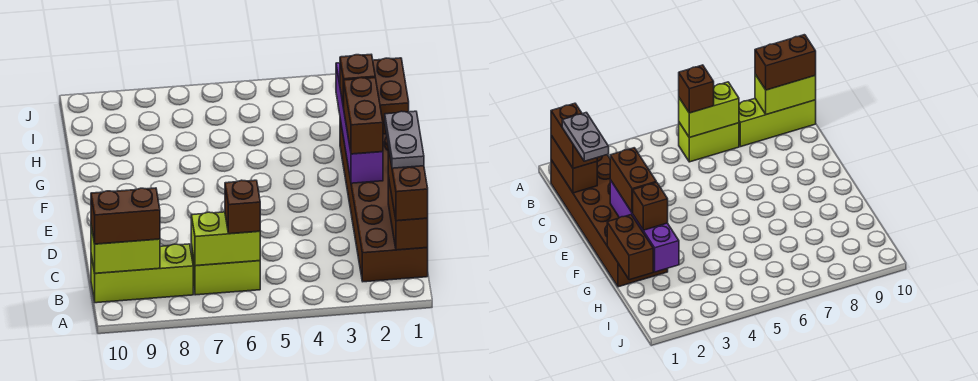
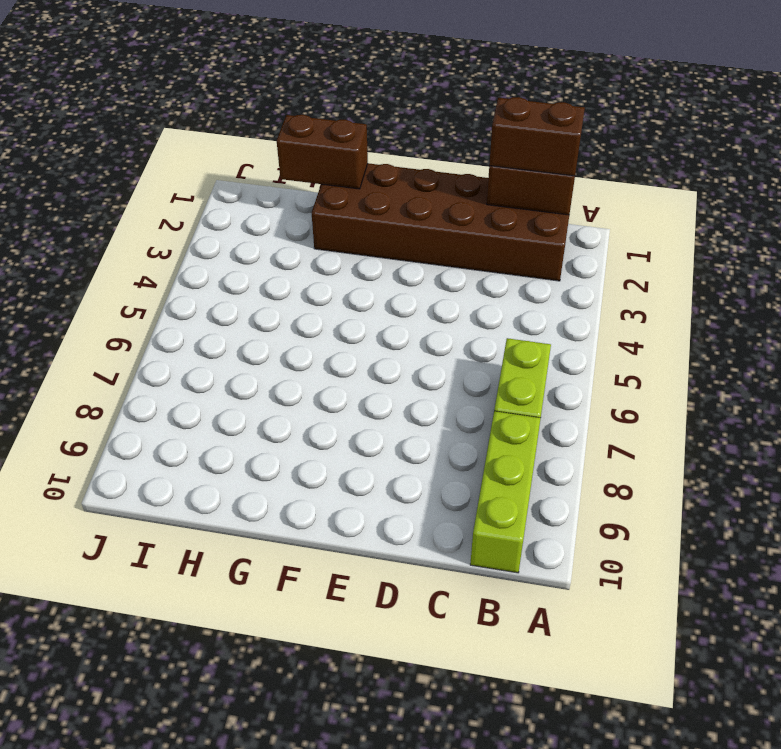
none -> lime 1x2 brick [191,212,260,266]
none -> lime 1x2 brick [91,226,160,273]
none -> purple 1x4 brick [336,63,383,183]

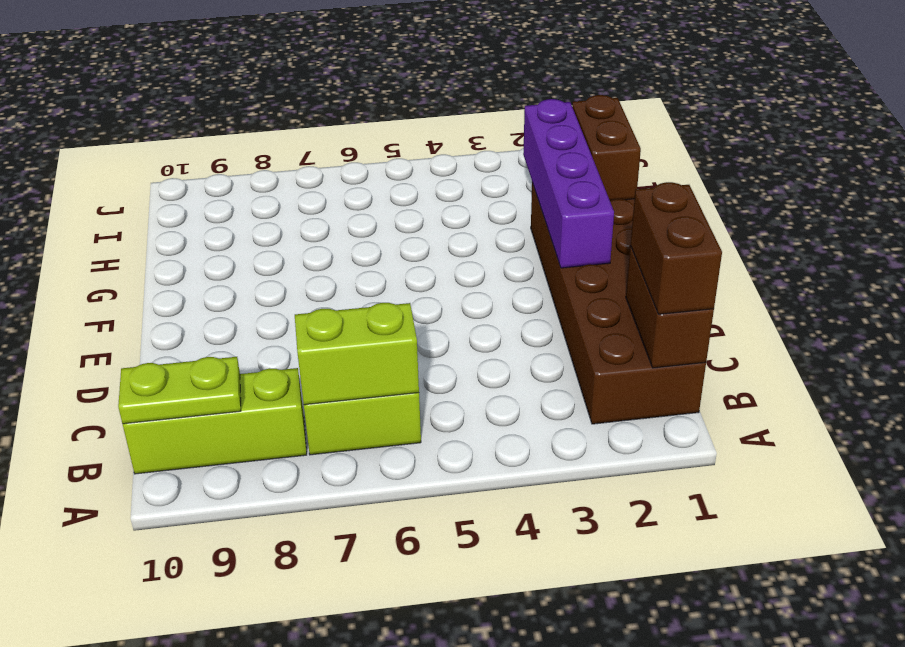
lime 1x2 plate [118,357,241,424] -> lime 1x2 brick [91,226,160,273]
none -> brown 1x1 brick [225,180,260,234]
none -> brown 1x2 brick [91,188,160,244]
none -> brown 1x2 brick [344,78,383,154]

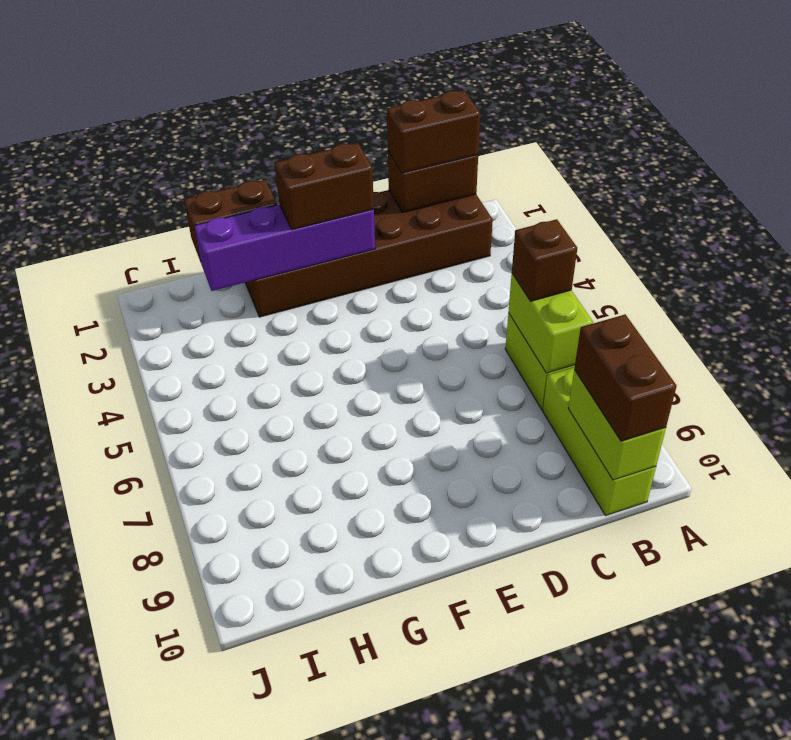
none -> brown 1x1 brick [340,55,375,108]
none -> grey 1x2 plate [385,111,424,168]

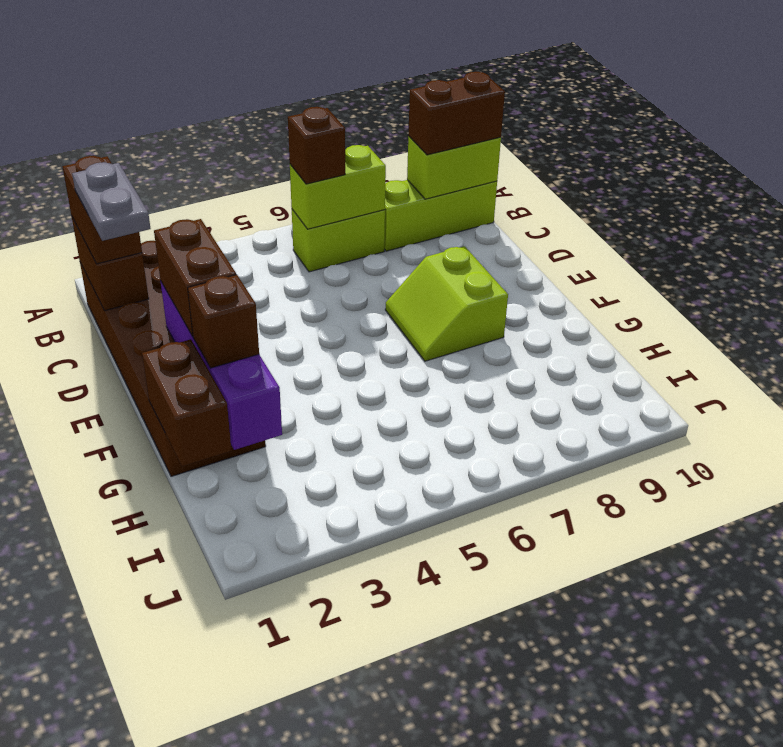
lime 2x2 slope [385,246,508,361] -> none

